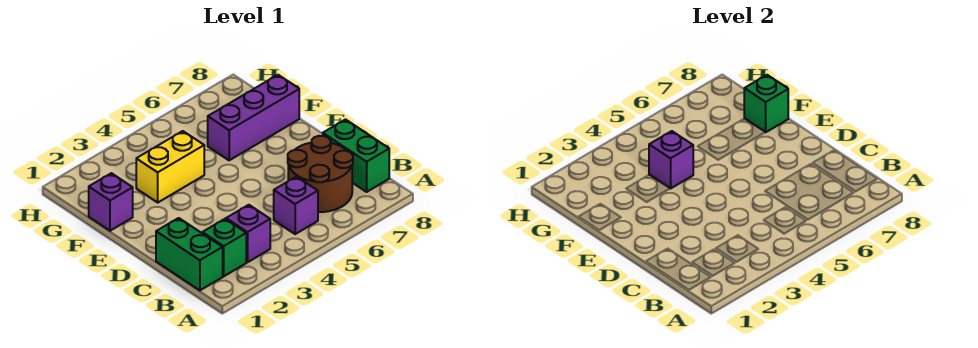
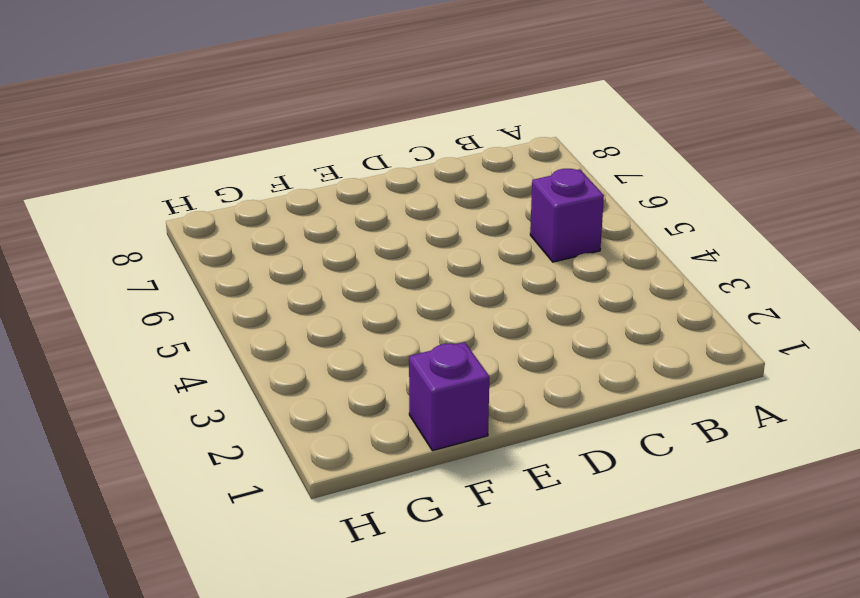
none -> green 1x2 brick [156,218,223,290]
none -> green 1x1 brick [202,219,246,276]

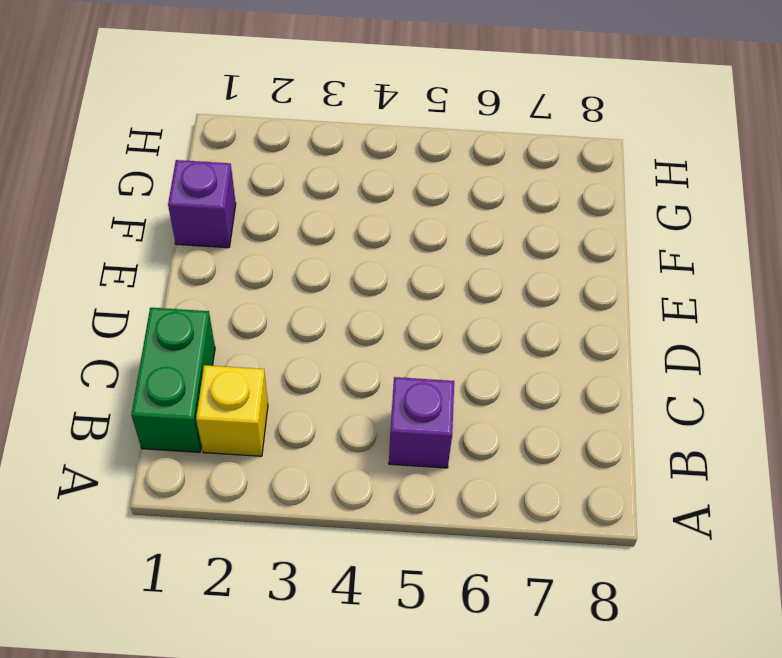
yellow 1x1 brick [196,365,268,456] -> green 1x1 brick [202,219,246,276]
none -> purple 1x1 brick [226,205,270,262]
none -> brown 2x2 round brick [288,136,353,212]

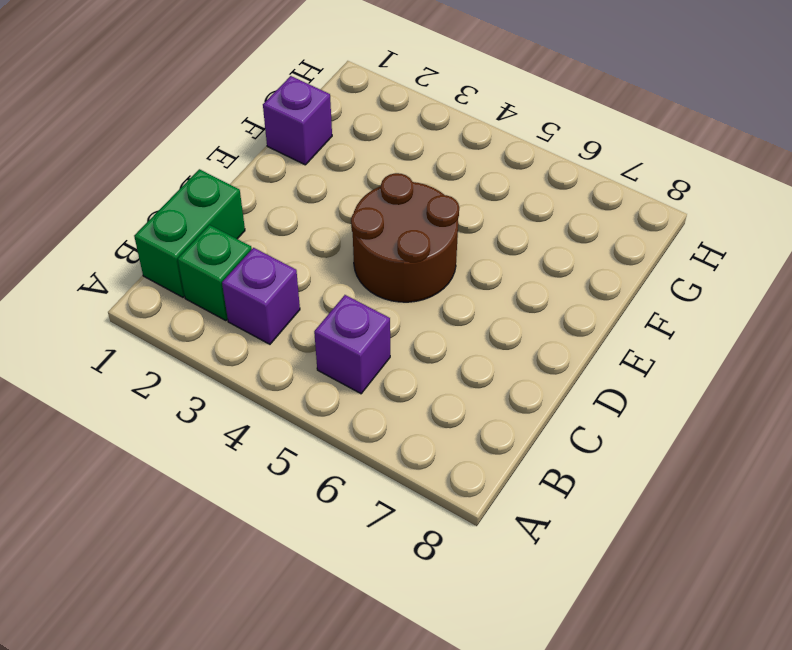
brown 2x2 round brick [351,173,459,302] -> brown 2x2 round brick moved to [288,136,353,212]
none -> green 1x2 brick [323,120,389,192]
none -> yellow 1x2 brick [136,131,204,202]

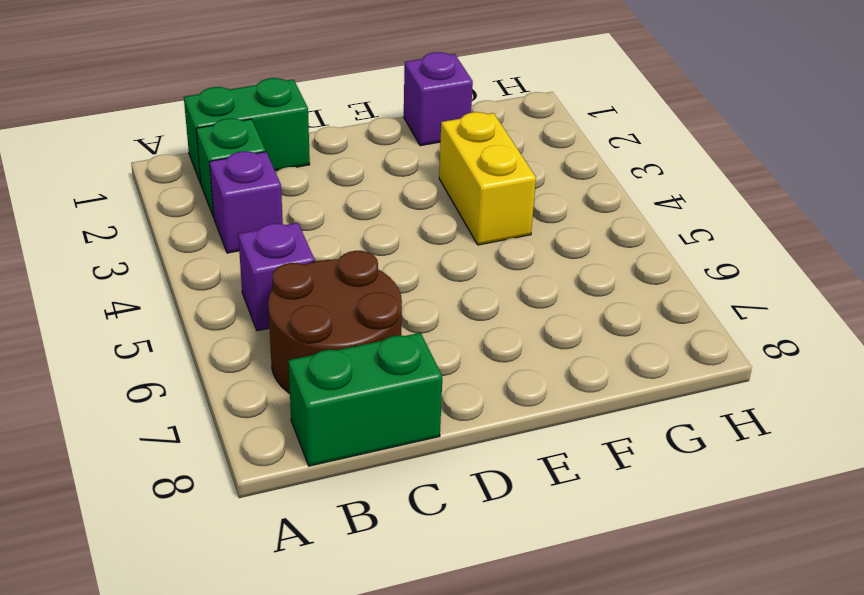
none -> purple 1x3 brick [208,75,299,160]
none -> purple 1x1 brick [649,131,693,189]

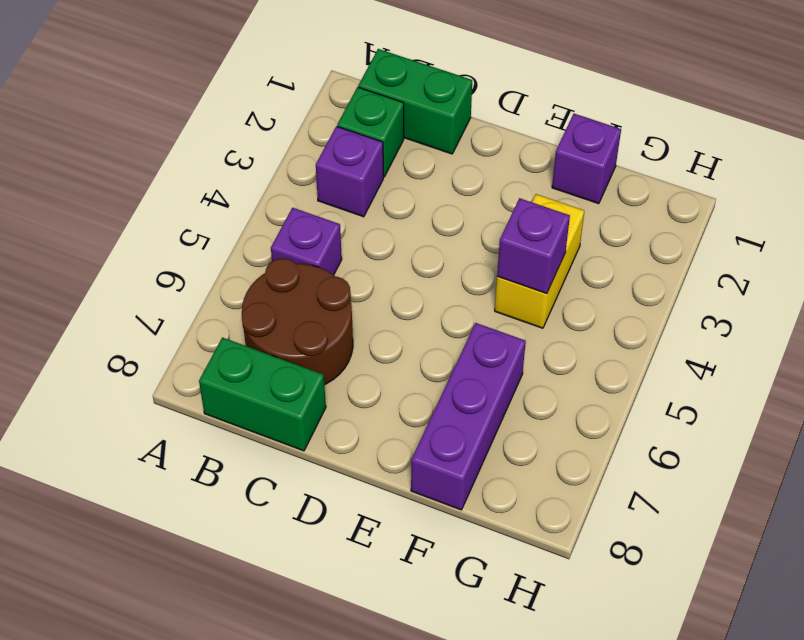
none -> green 1x1 brick [744,75,788,132]

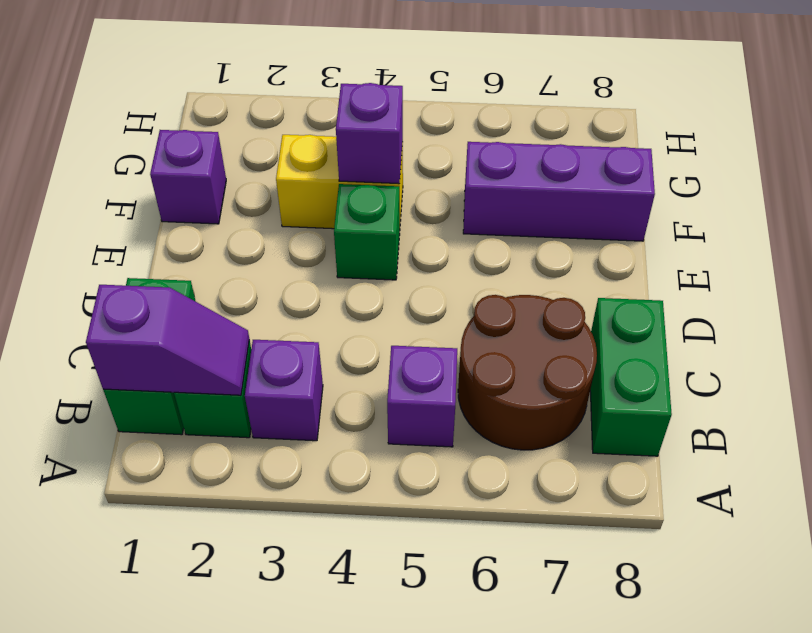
purple 1x2 slope [86,285,249,395] -> none
green 1x1 brick [334,184,400,280] -> green 1x1 brick moved to [744,75,788,132]

